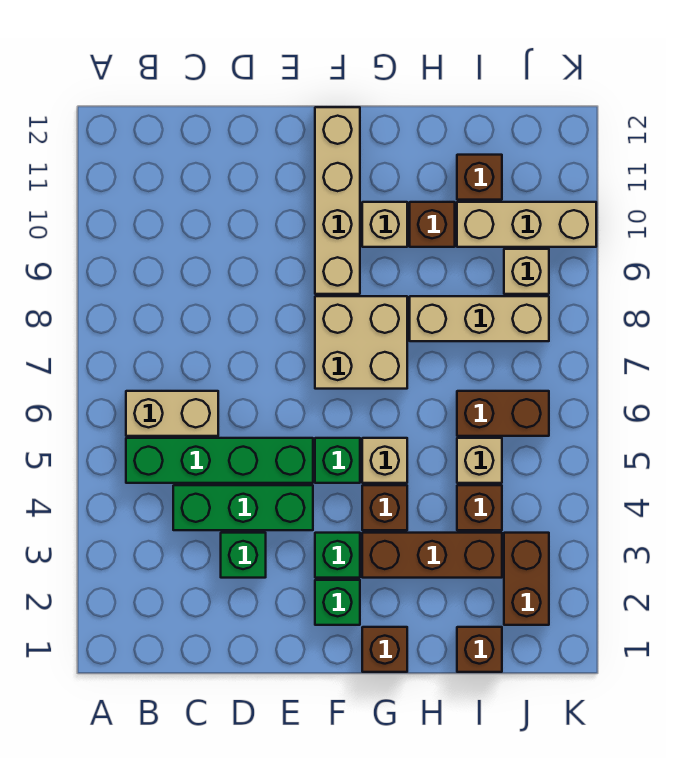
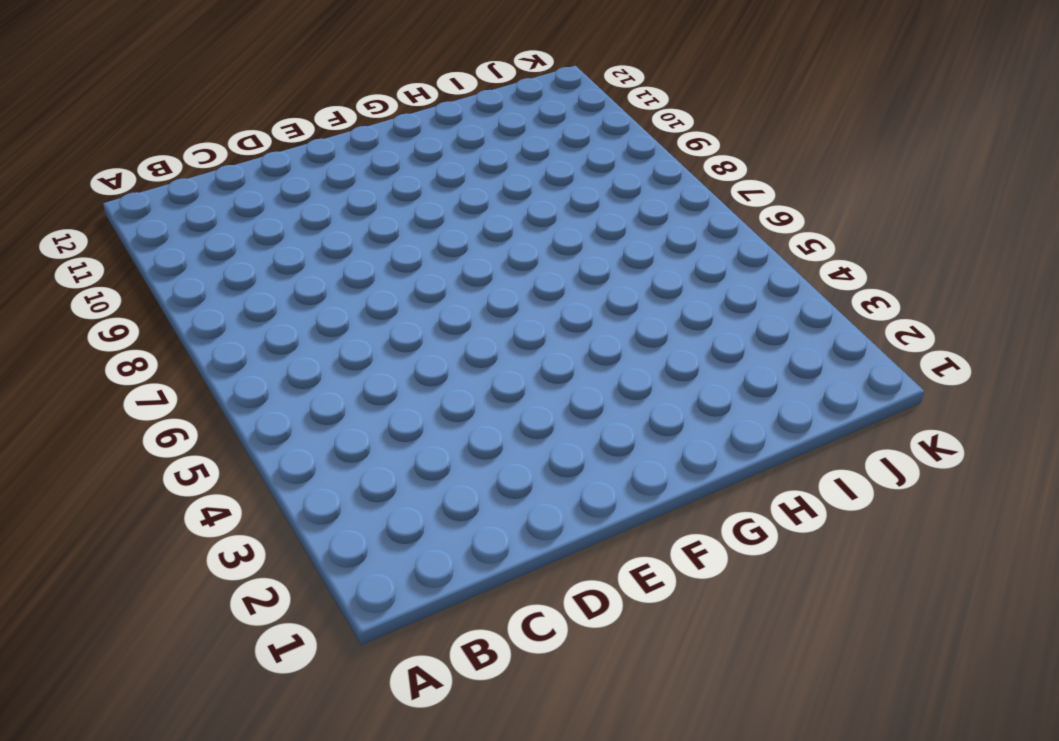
none -> green 1x4 brick [126,438,313,483]
none -> tan 1x2 brick [126,391,218,436]
none -> green 1x3 brick [173,485,313,530]

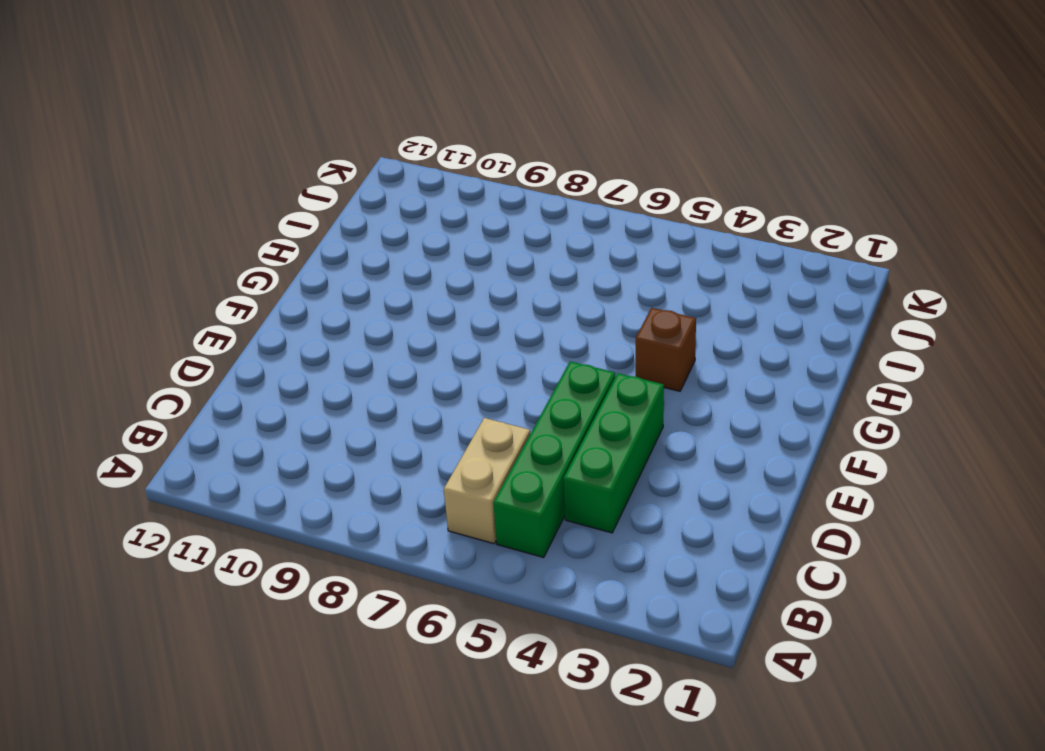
none -> green 1x1 brick [221,533,266,578]
none -> green 1x1 brick [315,580,360,625]
none -> green 1x1 brick [315,533,360,578]

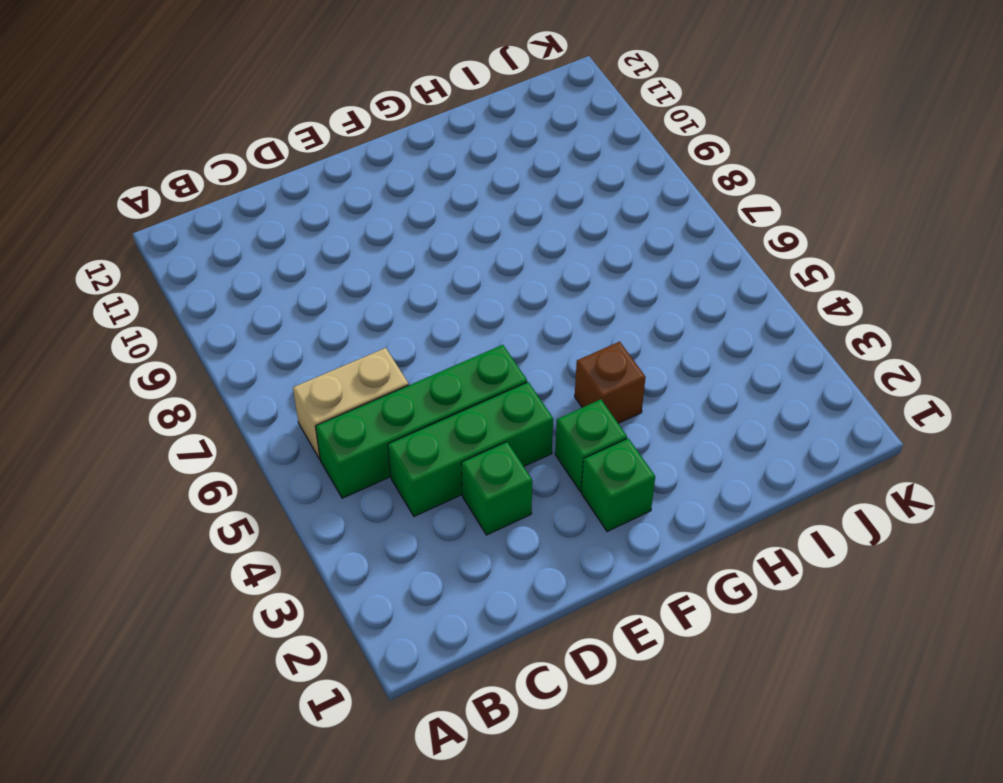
none -> green 1x1 brick [315,438,360,483]
none -> tan 2x2 brick [315,296,407,389]
none -> tan 1x4 brick [315,107,360,294]

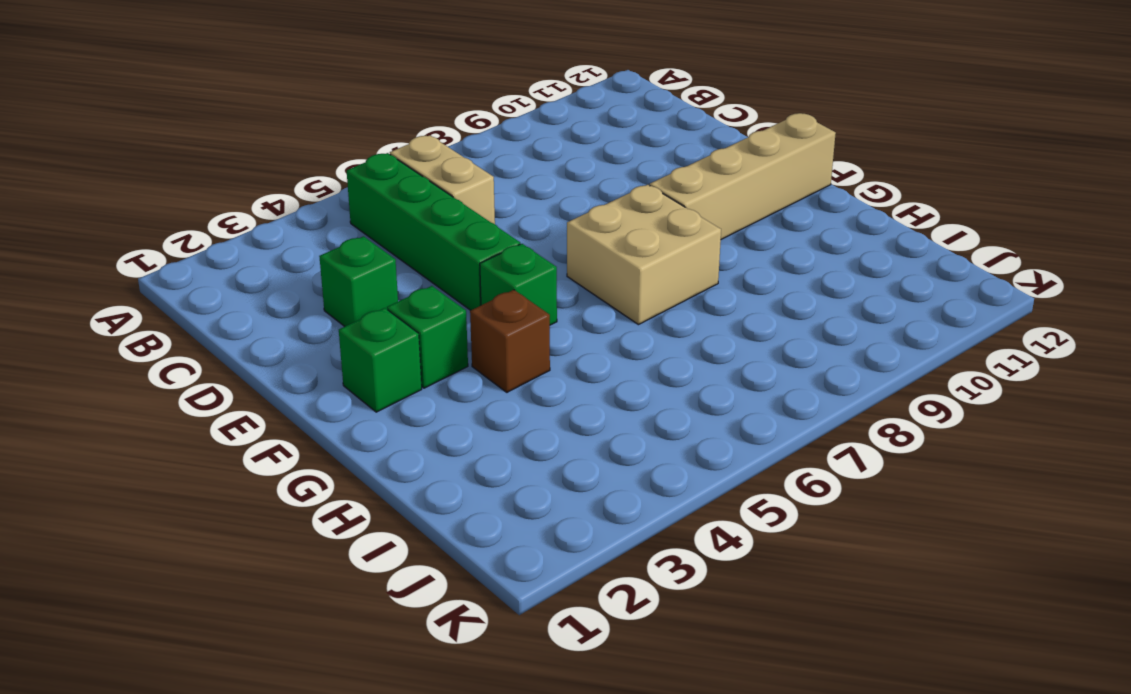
none -> green 1x3 brick [173,485,313,530]
none -> brown 1x1 brick [362,627,407,672]
none -> brown 1x3 brick [362,533,502,578]

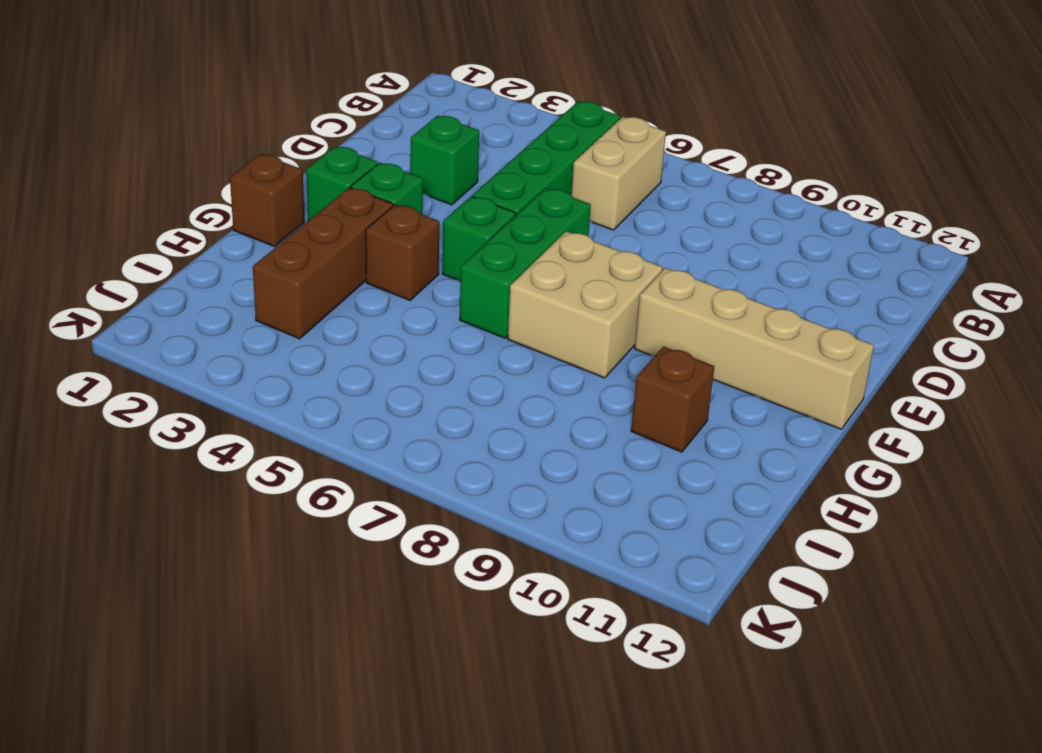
green 1x3 brick [460,188,591,338] -> green 1x3 brick moved to [173,485,313,530]
none -> tan 1x1 brick [362,438,407,483]
none -> tan 1x1 brick [362,202,407,247]
none -> tan 1x3 brick [410,296,549,341]

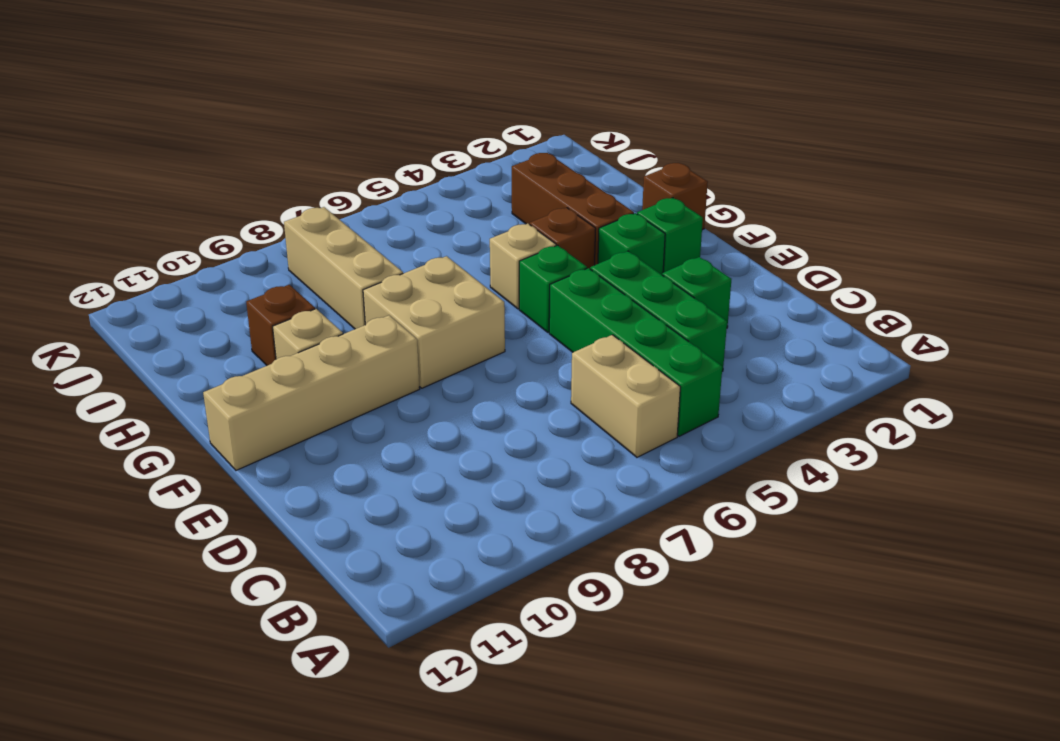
none -> brown 1x1 brick [457,627,502,672]
none -> brown 1x1 brick [457,485,502,530]
none -> tan 1x1 brick [457,438,502,483]

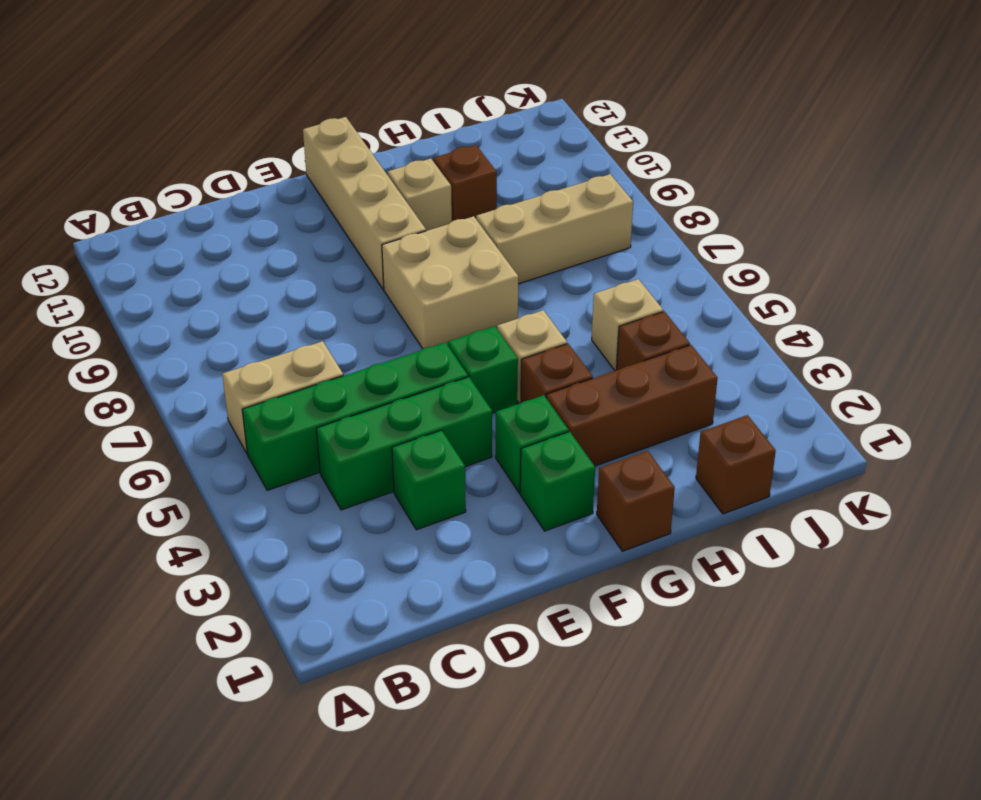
none -> brown 1x2 brick [457,391,549,436]
none -> tan 1x3 brick [457,202,596,247]
none -> brown 1x1 brick [457,155,502,200]

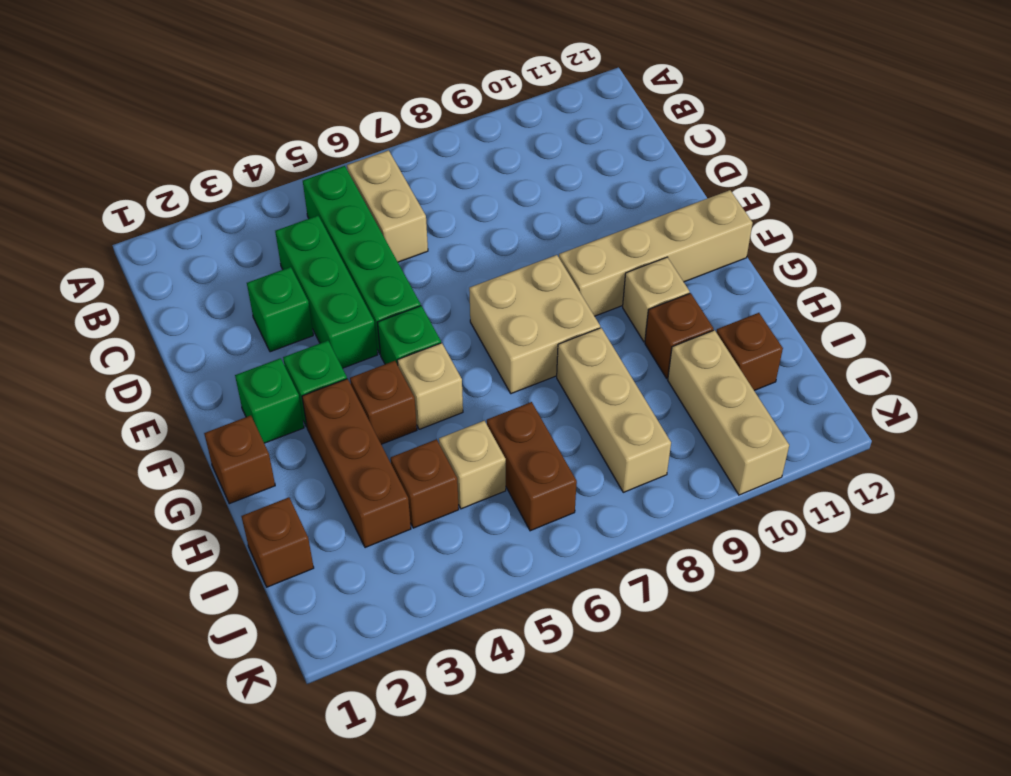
none -> brown 1x2 brick [504,533,549,625]
none -> tan 1x1 brick [504,249,549,294]

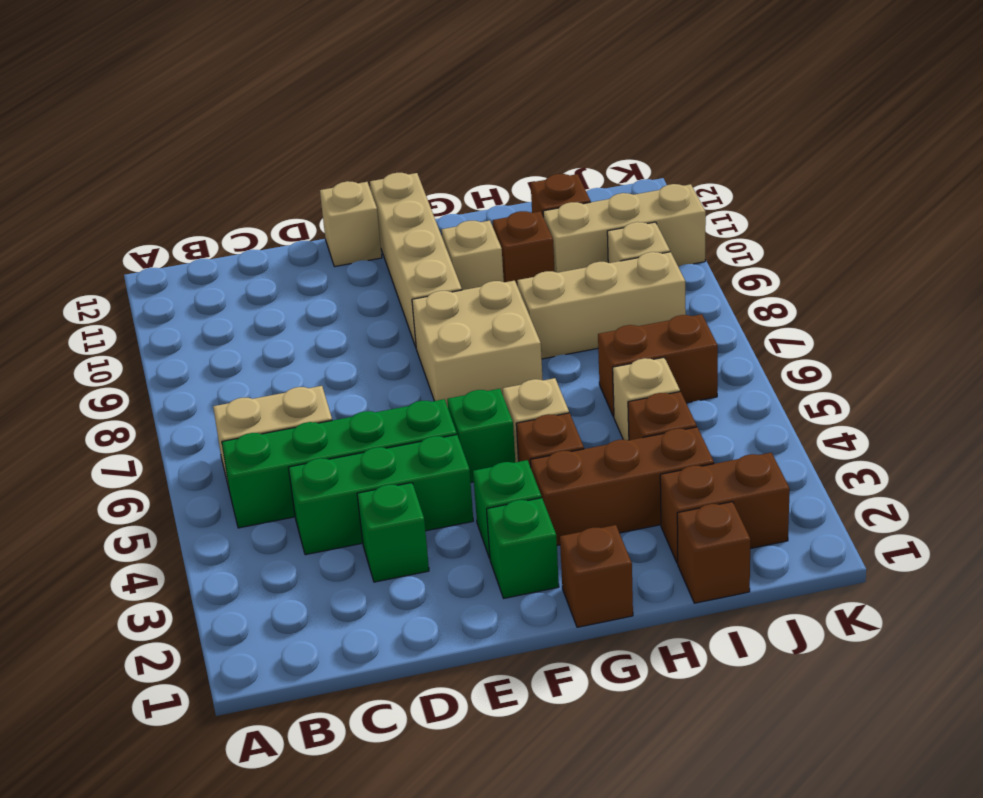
tan 1x1 brick [320,181,382,267] -> none
brown 1x2 brick [660,453,790,563] -> brown 1x2 brick turned to [504,533,549,625]

